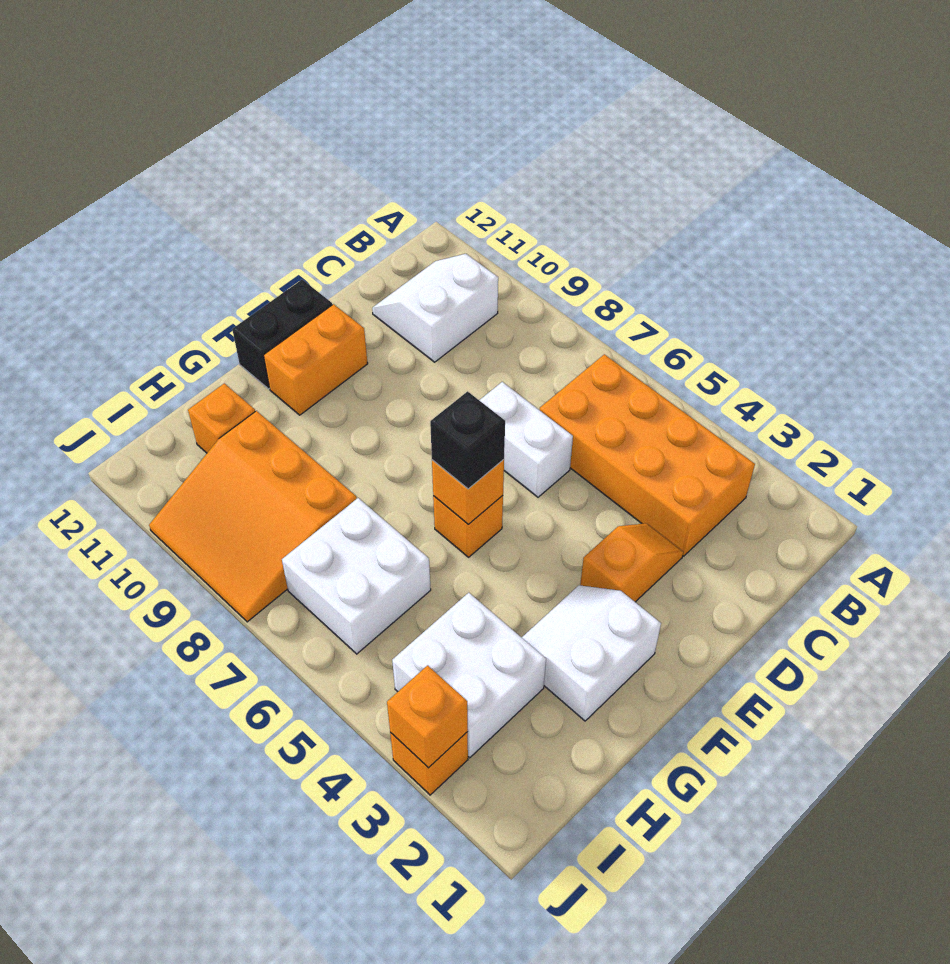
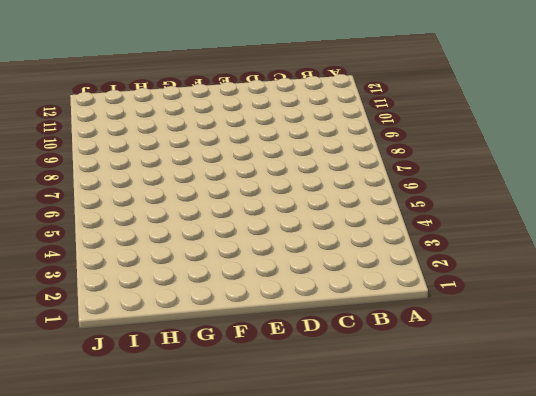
none -> orange 2x4 brick [540,354,755,556]
none -> white 2x2 slope [372,254,498,362]
none -> orange 1x2 slope [580,523,683,602]

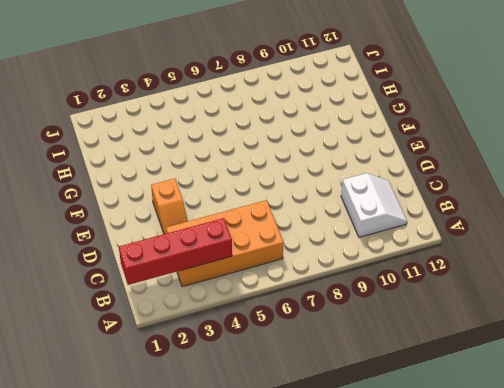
red 1x4 brick [119,218,232,285] -> none
none -> white 1x2 brick [479,382,573,497]
none -> orange 1x2 brick [264,304,368,415]
none -> black 1x2 brick [232,280,332,389]

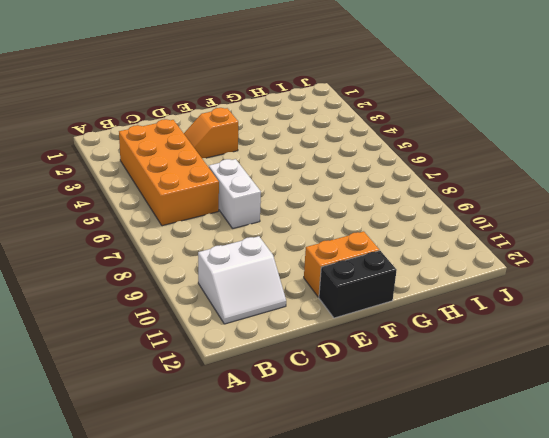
none -> white 2x2 slope [522,585,661,721]
none -> orange 1x1 brick [433,496,503,557]
none -> white 2x2 brick [392,593,546,758]

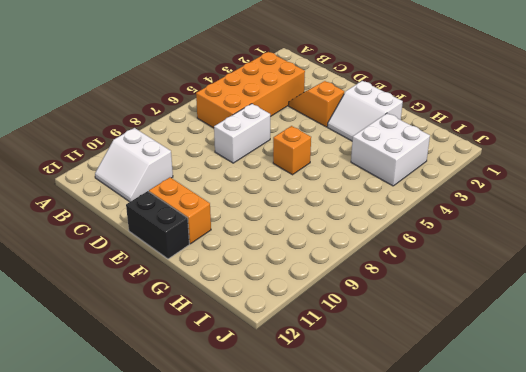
none -> white 2x2 brick [282,498,431,654]
none -> orange 3x3 slope [149,411,357,622]
none -> orange 1x1 brick [188,383,255,453]

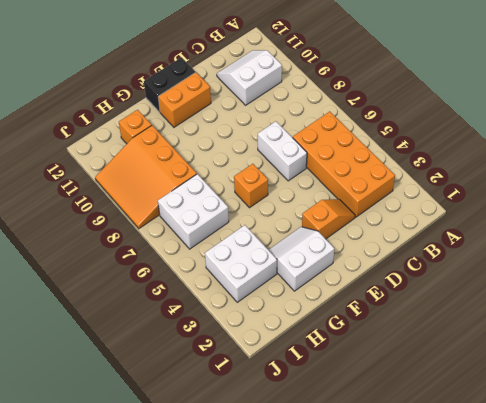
none -> orange 1x1 brick [390,732,468,795]
none -> orange 1x1 brick [432,460,504,524]
none -> orange 1x1 brick [387,666,468,768]

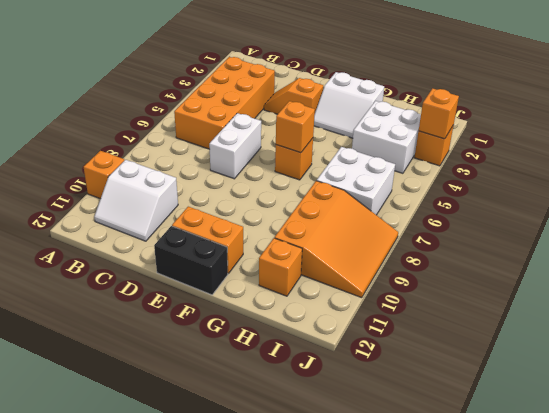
orange 1x1 brick [84,151,124,199] -> none
none -> black 1x1 brick [430,391,505,489]

